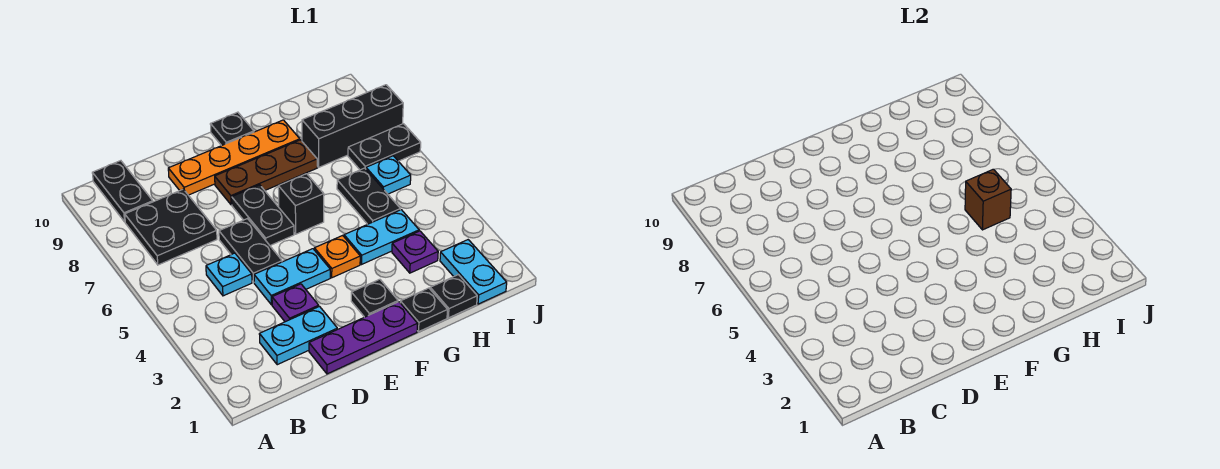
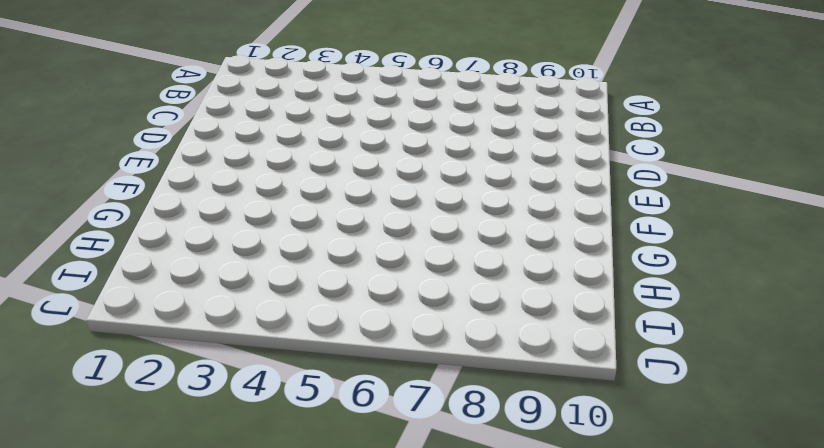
none -> black 2x2 plate [125,189,217,265]
none -> black 1x2 plate [92,161,153,222]
none -> cyan 1x2 plate [259,307,337,365]

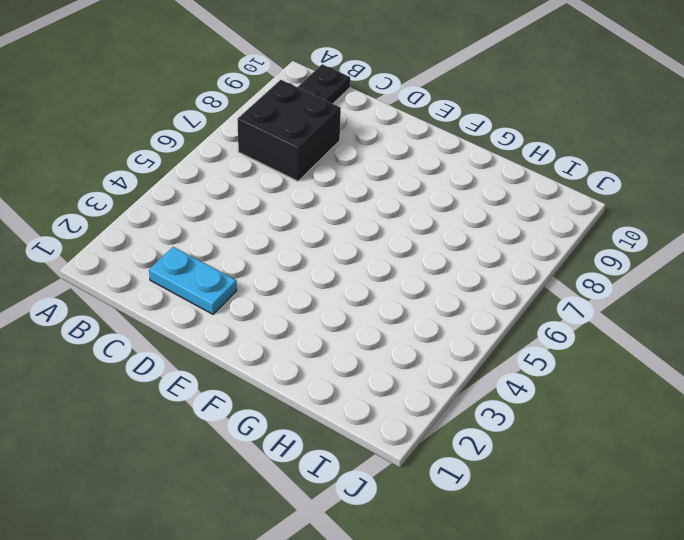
black 2x2 brick [237,80,341,181] -> black 2x2 plate [125,189,217,265]
none -> cyan 1x1 plate [206,253,252,296]
none -> purple 1x3 plate [309,302,417,374]
none -> purple 1x1 plate [272,284,319,322]

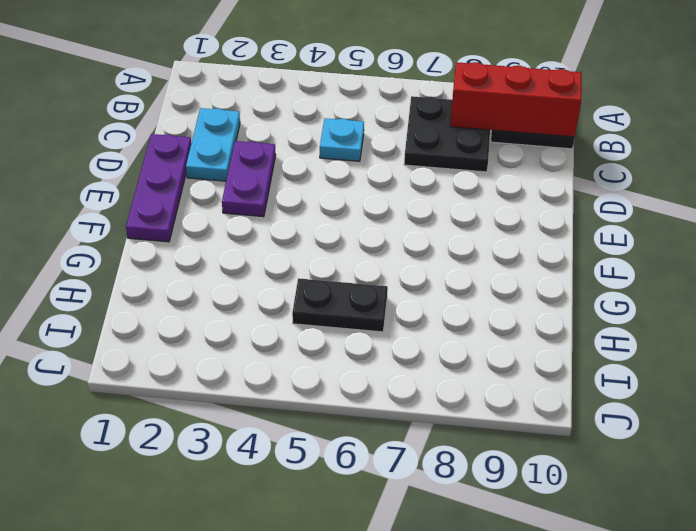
red 1x3 brick [450,62,582,137] -> none
purple 1x2 plate [222,141,276,217] -> purple 1x1 plate [272,284,319,322]
none -> cyan 1x2 plate [254,249,330,305]
none -> black 1x2 plate [219,219,282,282]
none -> orange 1x4 plate [168,120,300,195]

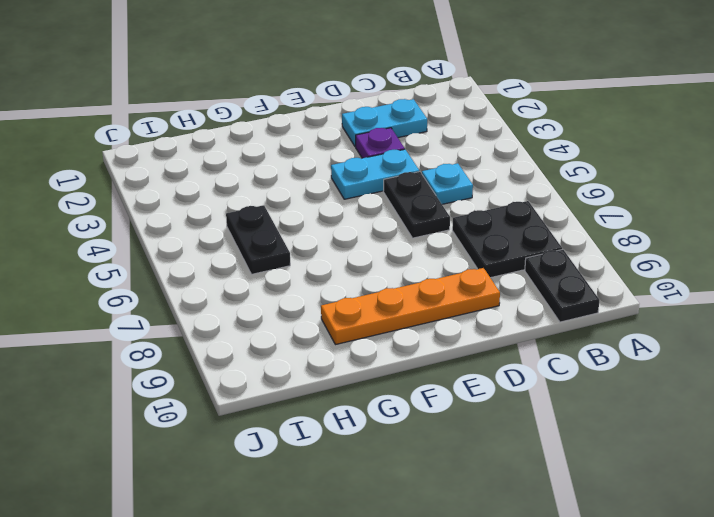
none -> purple 1x3 plate [309,302,417,374]
none -> black 1x2 plate [232,185,294,245]
none -> brown 1x3 plate [215,140,317,205]

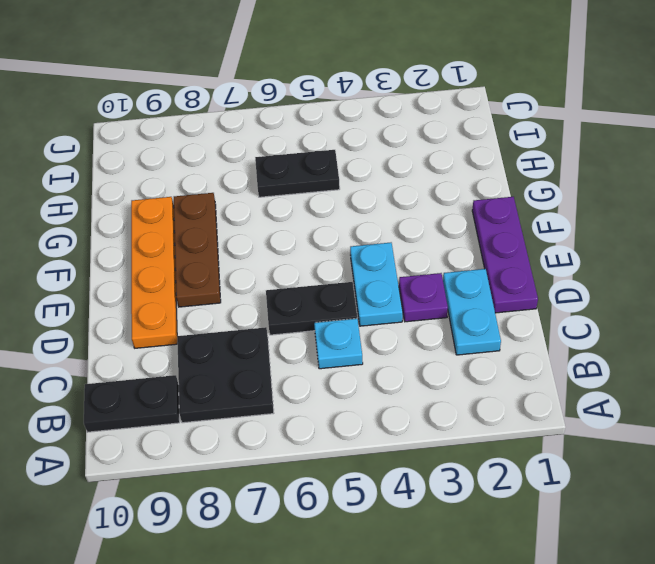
none -> black 1x2 plate [232,185,294,245]
none -> black 1x1 plate [351,279,398,317]
none -> orange 1x1 plate [314,235,360,278]

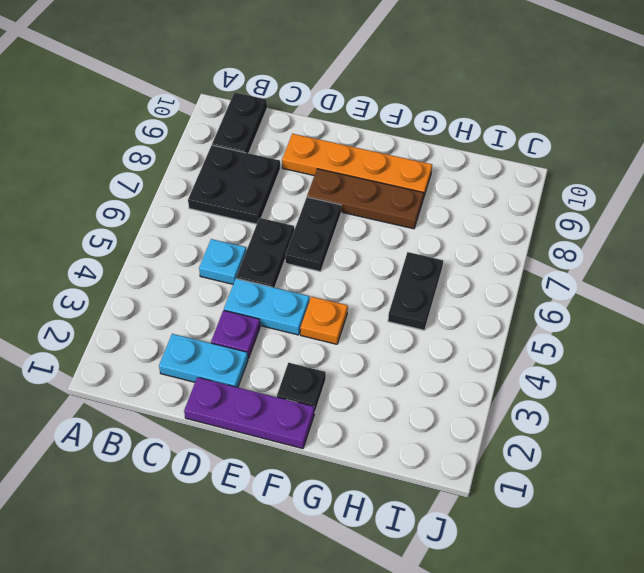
none -> black 1x1 brick [278,174,324,234]
none -> black 1x1 plate [210,112,254,146]
none -> black 1x1 plate [400,288,447,331]

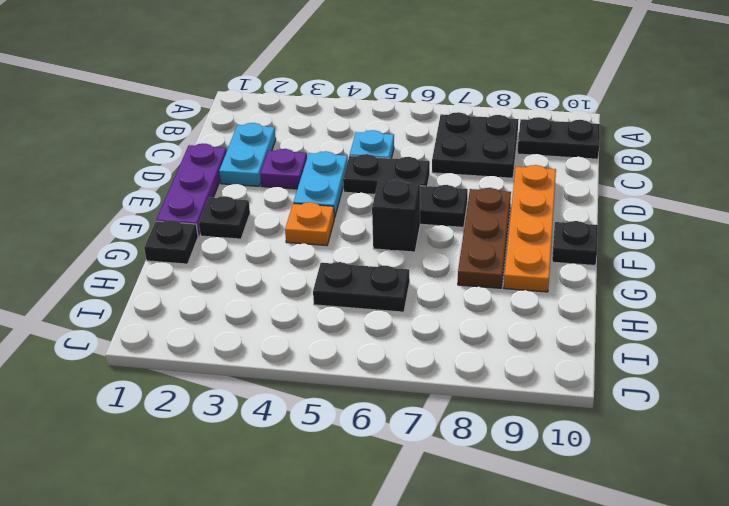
none -> cyan 1x2 plate [344,210,419,264]
none -> black 1x1 plate [430,275,477,318]
none -> purple 1x1 plate [392,231,438,273]

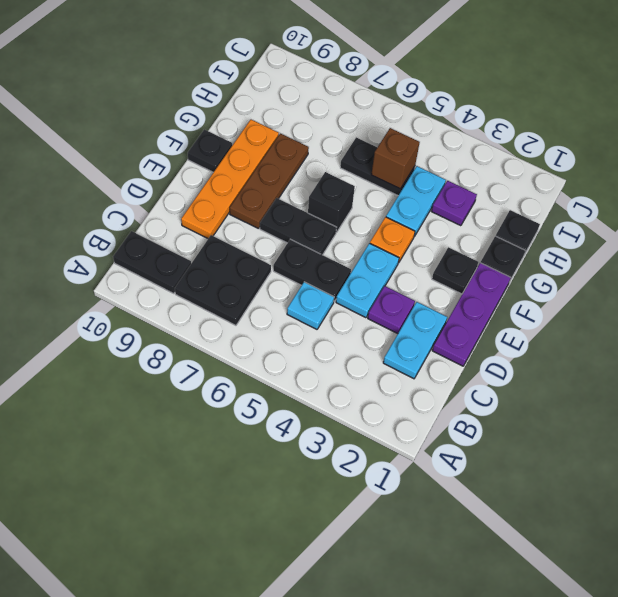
none -> black 1x3 brick [302,85,403,167]
none -> cyan 1x2 plate [440,240,507,304]
none -> cyan 1x1 plate [366,156,411,194]

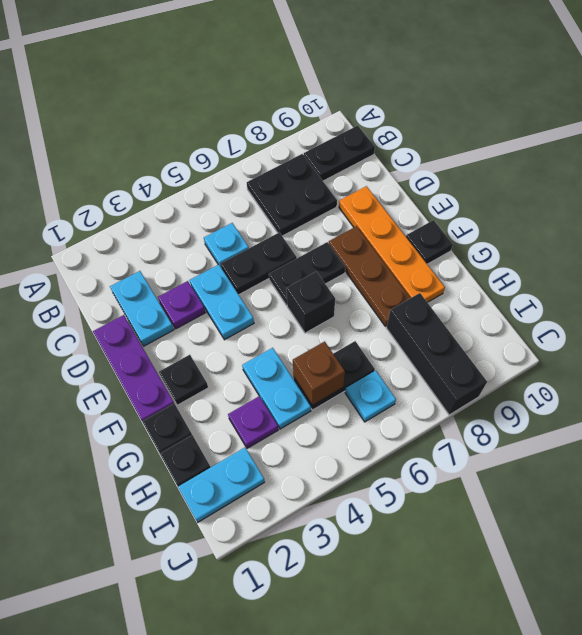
none -> orange 1x1 plate [314,235,360,278]
none -> black 1x2 plate [348,124,421,170]

